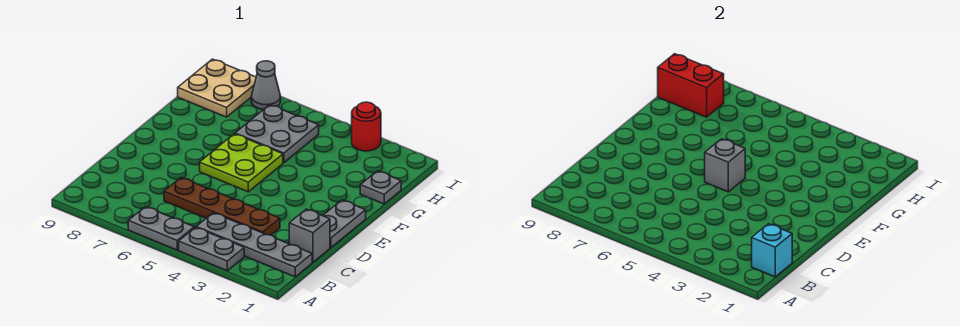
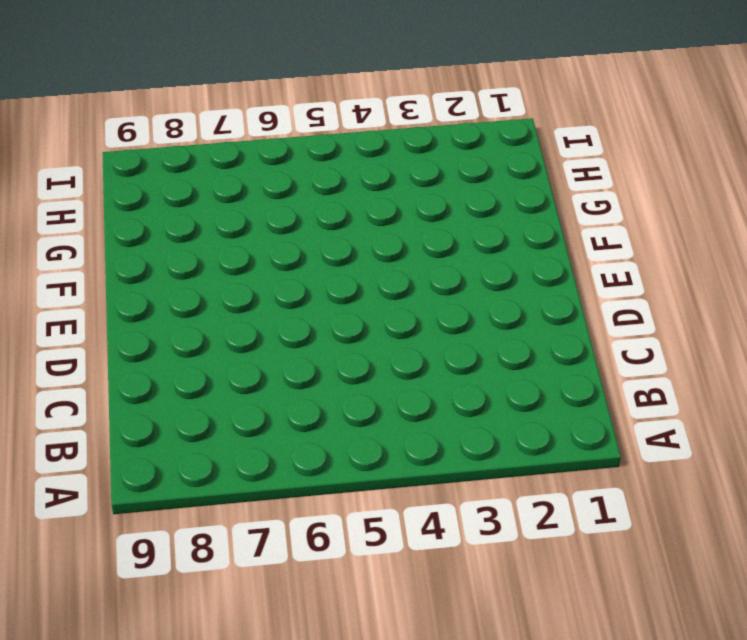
none -> grey 1x2 plate [179,227,244,271]
none -> grey 1x2 plate [128,207,194,250]
none -> grey 1x4 plate [196,213,312,277]

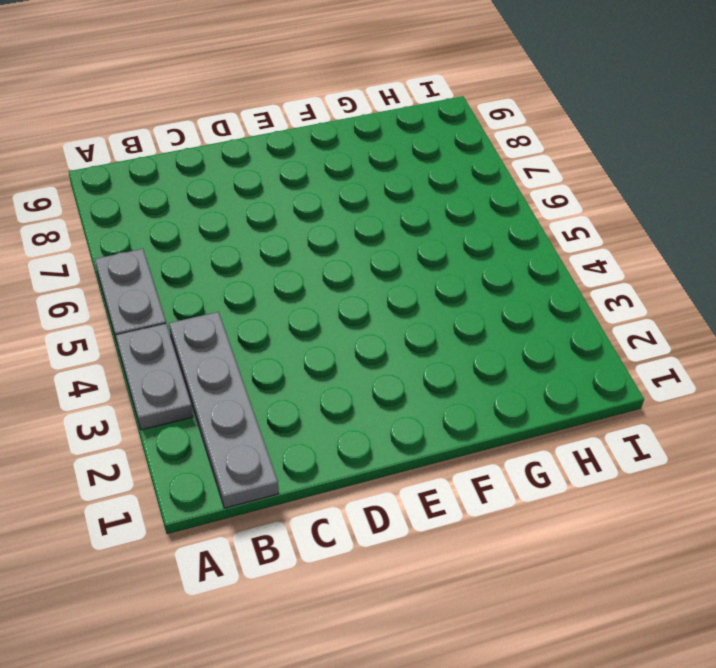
none -> grey 1x1 brick [289,209,330,262]
none -> brown 1x4 plate [164,178,280,235]
none -> grey 1x2 plate [323,200,366,248]

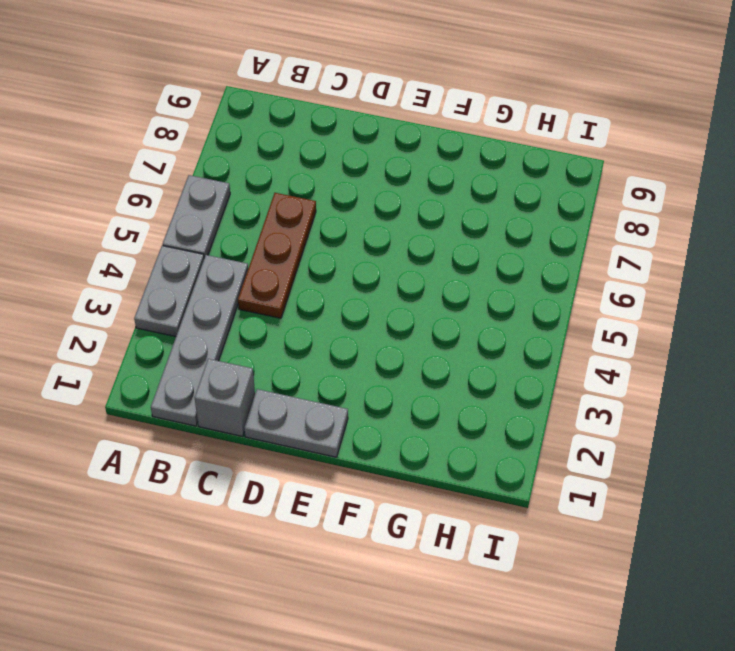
brown 1x3 plate [238,193,316,318] -> brown 1x4 plate [164,178,280,235]
none -> lime 2x2 plate [200,134,283,192]
none -> grey 1x1 plate [360,171,401,204]
none -> grey 2x2 plate [235,105,319,163]

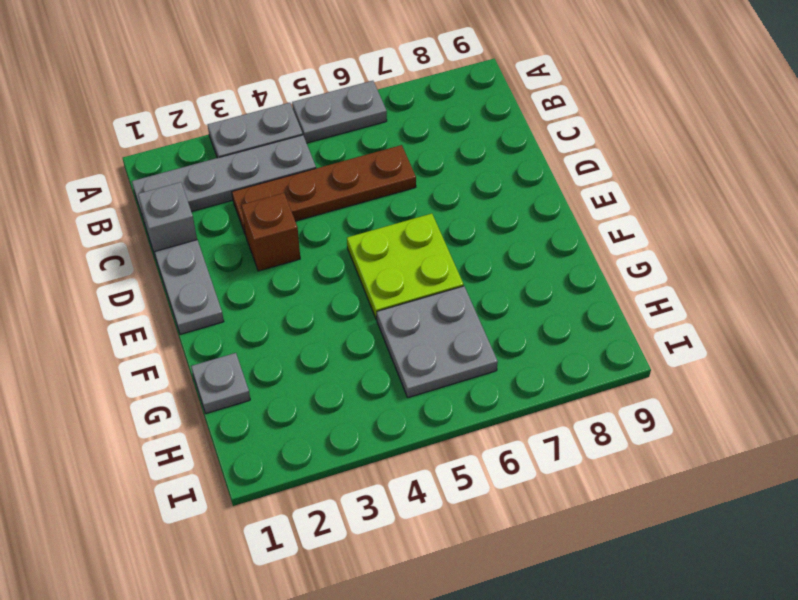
brown 1x1 brick [241,193,300,271] -> none
none -> tan 2x2 plate [178,59,256,117]
none -> red 1x1 round brick [352,102,381,151]
none -> grey 1x1 cone [251,61,281,110]

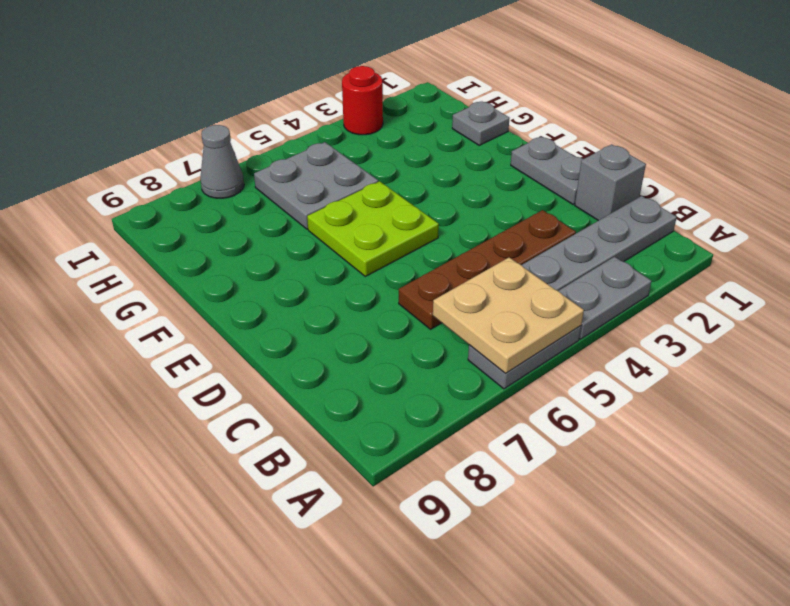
tan 2x2 plate [433,257,584,373] -> tan 2x2 plate moved to [178,59,256,117]
none -> cyan 1x1 brick [752,224,792,277]
none -> grey 1x1 brick [705,139,745,192]
none -> red 1x2 brick [658,54,724,117]

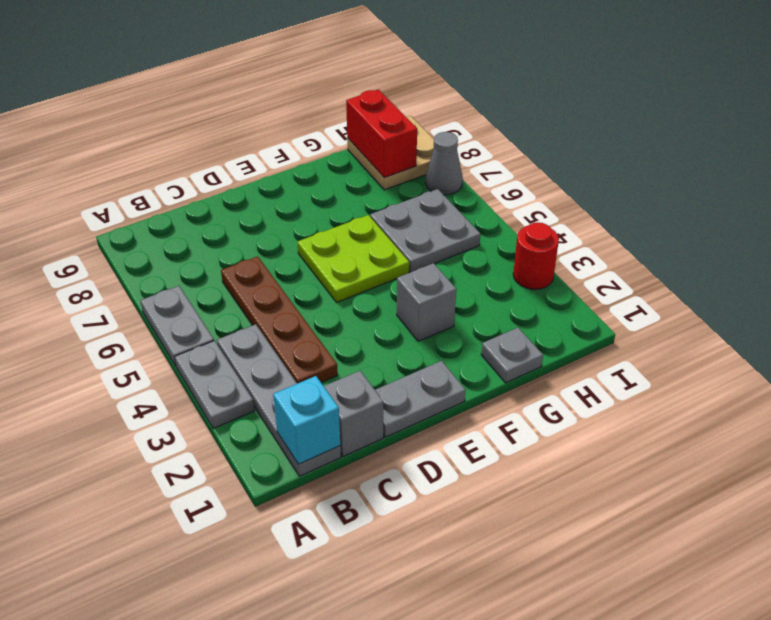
grey 1x1 brick [397,263,456,341] -> grey 1x1 brick moved to [705,139,745,192]

